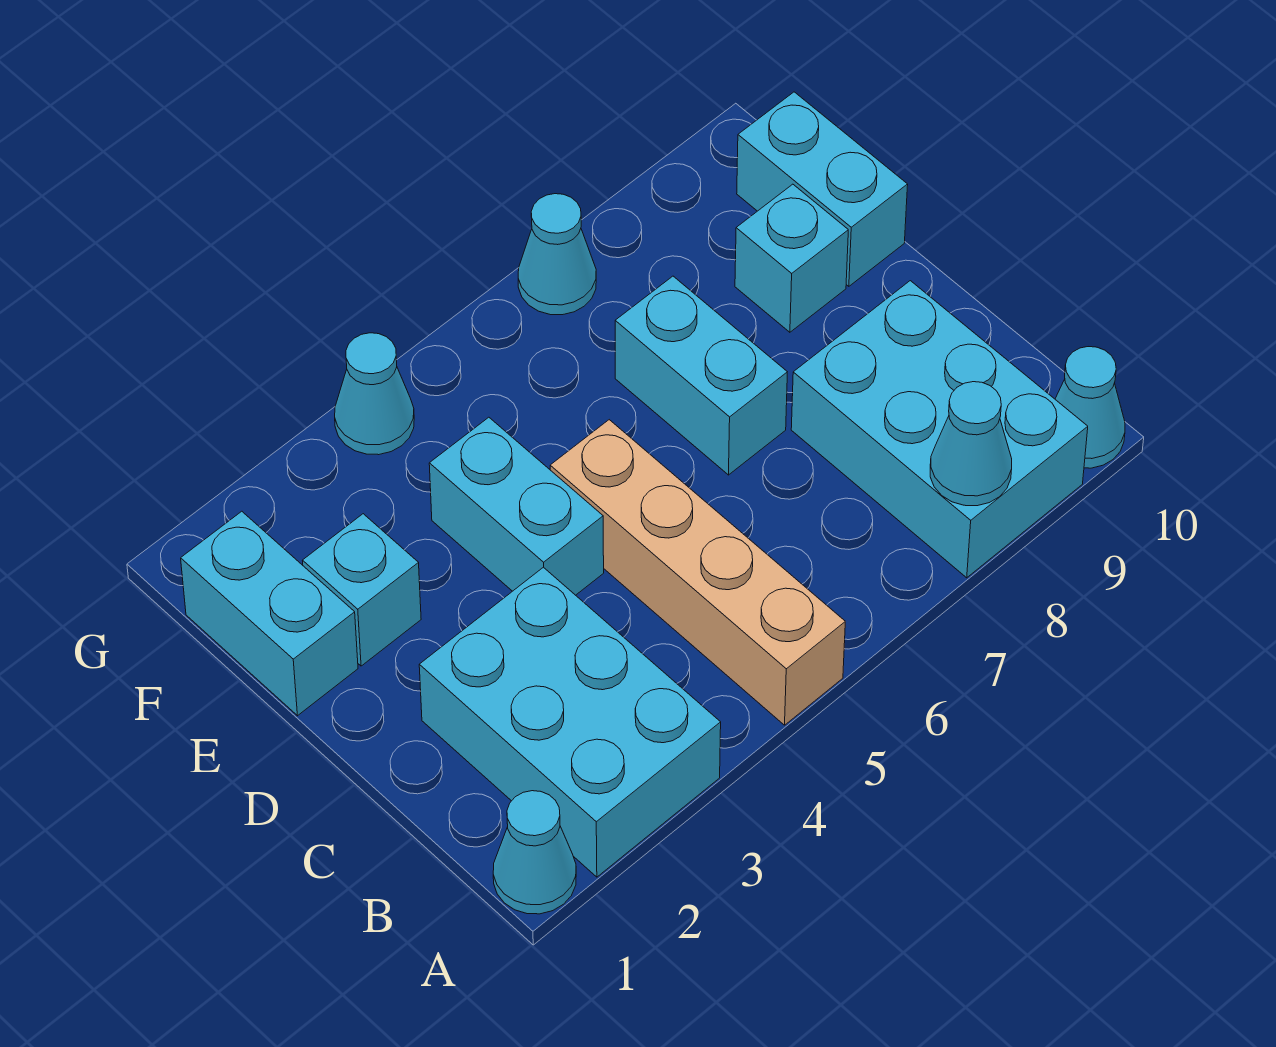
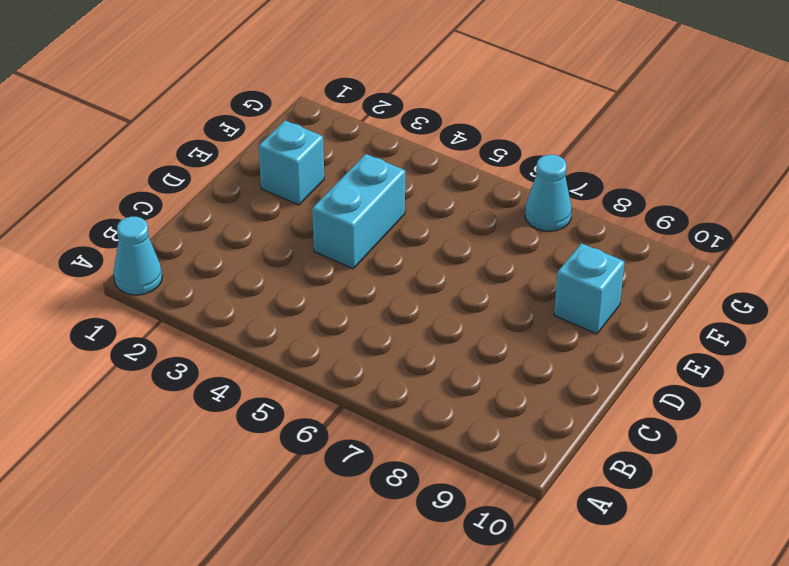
none -> cyan 2x3 brick [419,567,721,877]
none -> tan 1x4 brick [550,420,845,725]
none -> cyan 2x3 brick [791,281,1088,578]

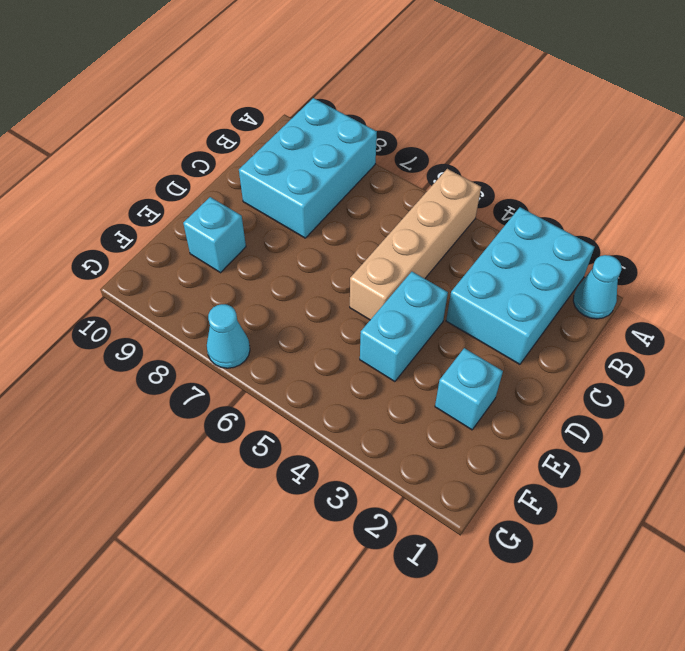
none -> cyan 1x1 cone [1055,347,1125,468]
none -> cyan 1x2 brick [615,276,787,475]
none -> cyan 1x2 brick [181,511,358,716]

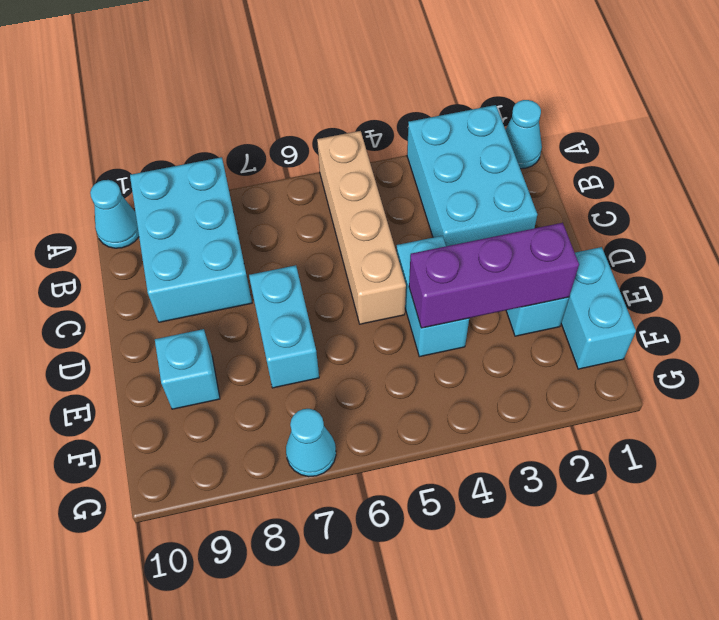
purple 1x3 brick [409,223,579,328] -> none
none -> cyan 1x2 brick [737,92,908,286]
none -> cyan 1x1 cone [335,333,414,455]
none -> cyan 1x1 cone [930,382,1012,506]

